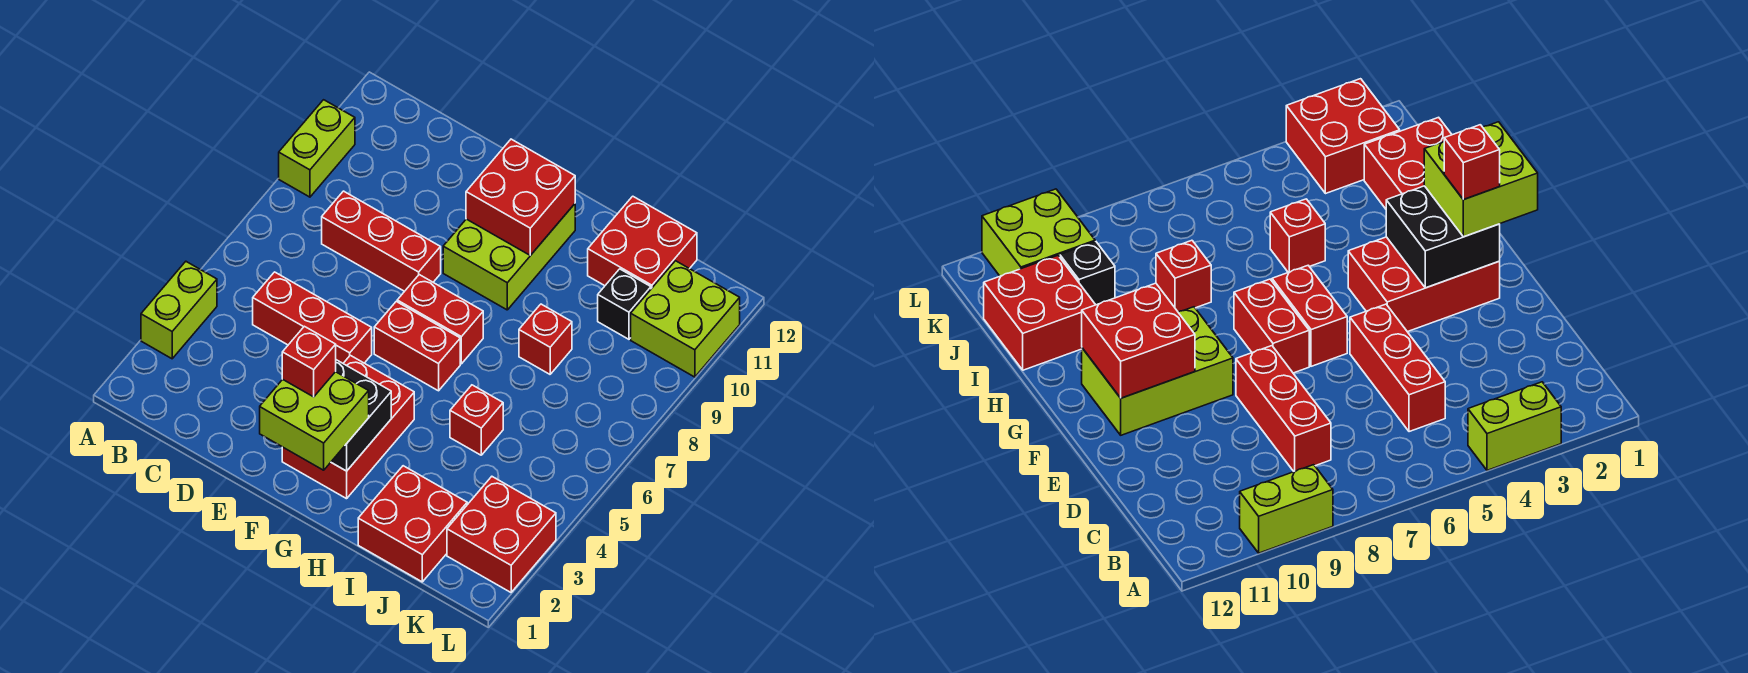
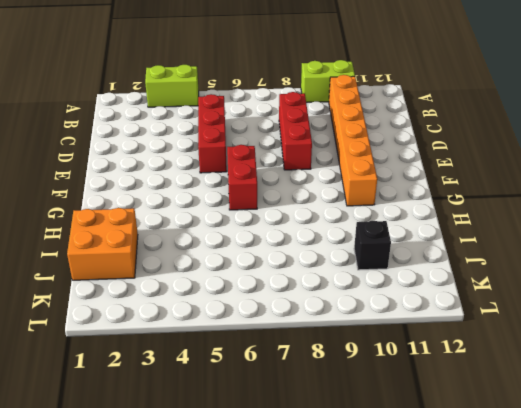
orange 1x6 brick [329,75,377,206] -> lime 2x3 brick [443,204,575,310]
orange 2x2 brick [67,208,138,280] -> red 2x2 brick [358,466,467,582]
none -> red 2x3 brick [282,355,414,499]
none -> red 1x2 brick [397,275,483,364]
none -> red 1x1 brick [450,385,503,455]

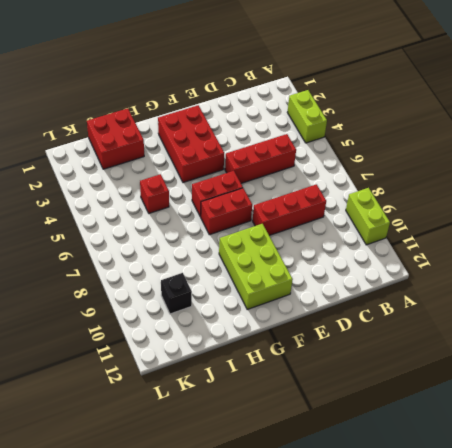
none -> red 1x1 brick [519,304,572,374]
none -> red 2x2 brick [588,196,697,289]
none -> red 2x2 brick [447,477,556,592]

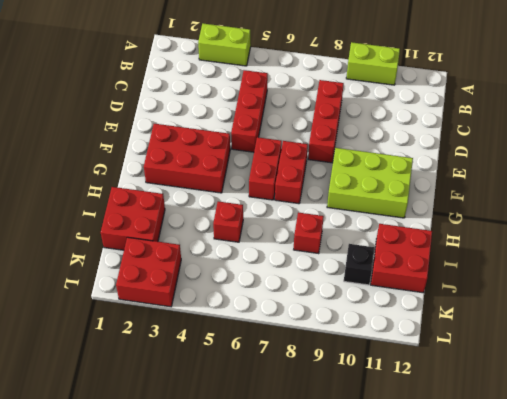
none -> lime 2x2 brick [631,261,740,377]
none -> black 2x2 brick [331,360,391,471]
none -> red 2x2 brick [466,139,575,255]

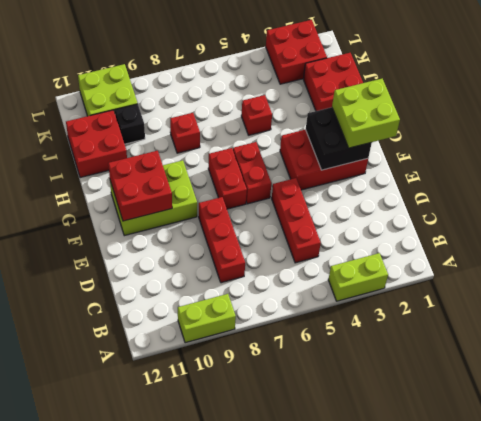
none -> red 1x1 brick [282,326,336,397]

